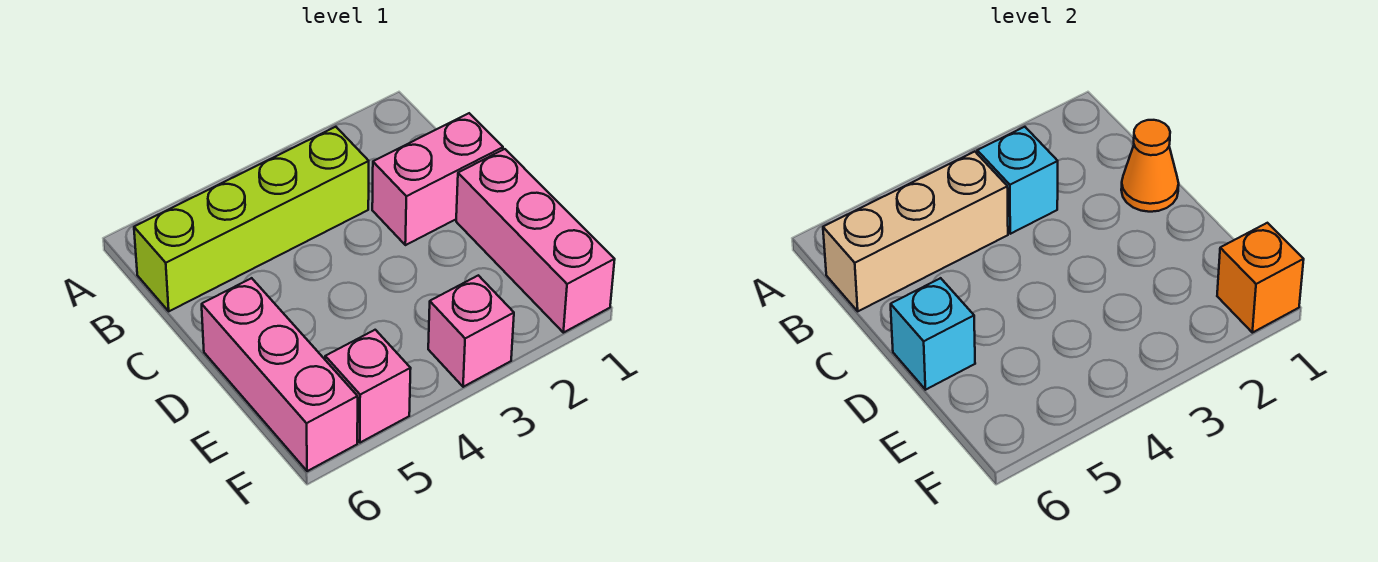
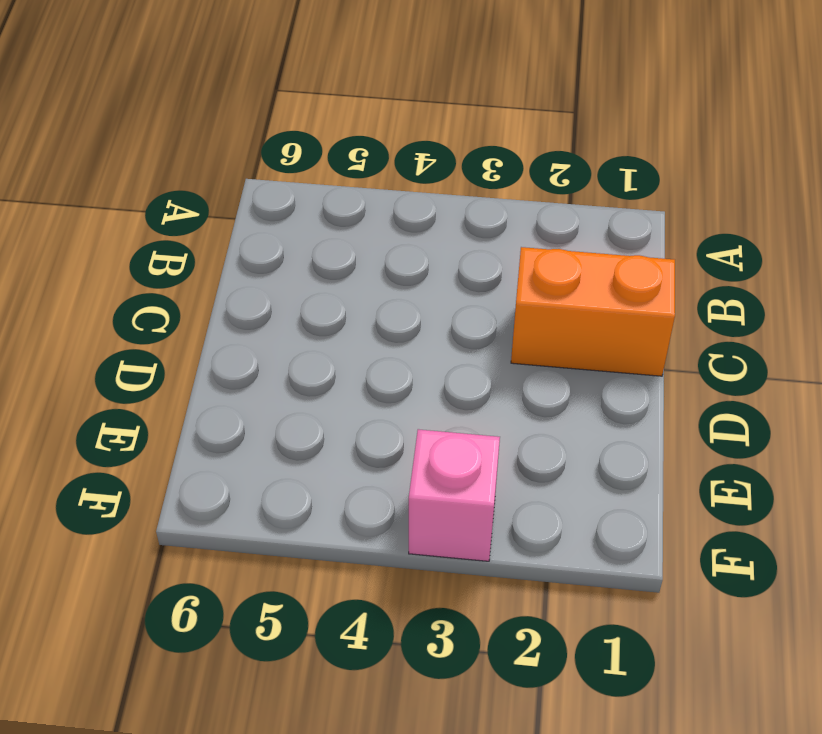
orange 1x2 brick [511,247,675,376] -> pink 1x2 brick [372,113,503,245]
none -> lime 1x4 brick [134,127,369,311]
none -> pink 1x3 brick [456,149,615,333]

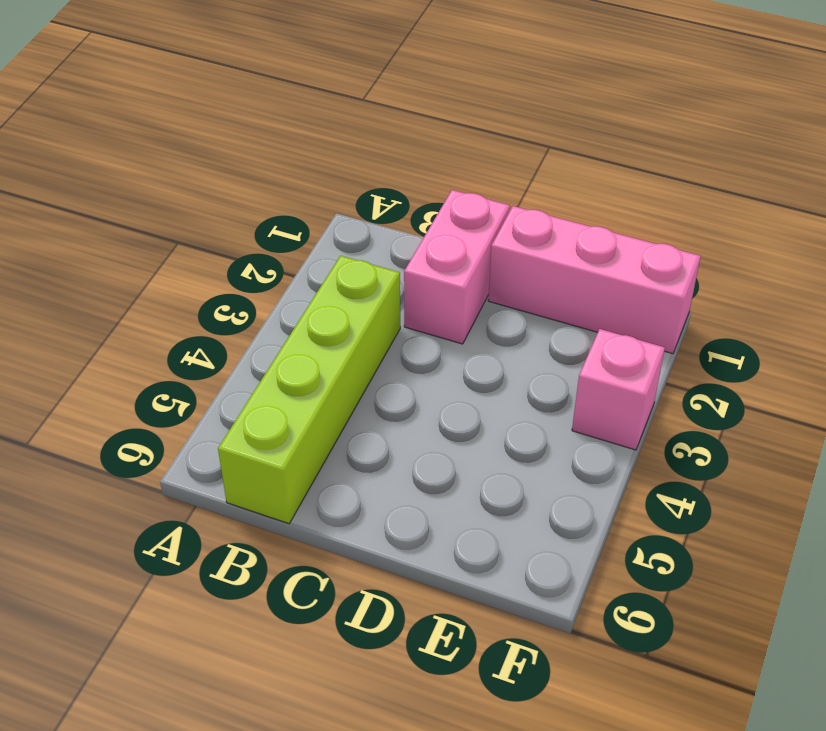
none -> pink 1x3 brick [202,278,358,471]
none -> pink 1x1 brick [325,330,411,443]

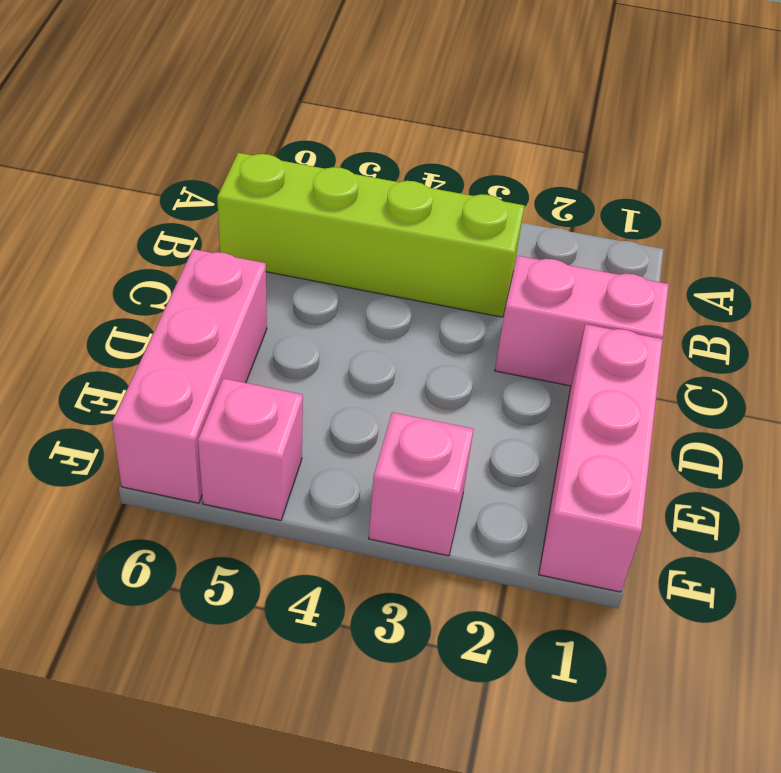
none -> cyan 1x1 brick [977,127,1058,234]
none -> tan 1x3 brick [823,152,1008,311]

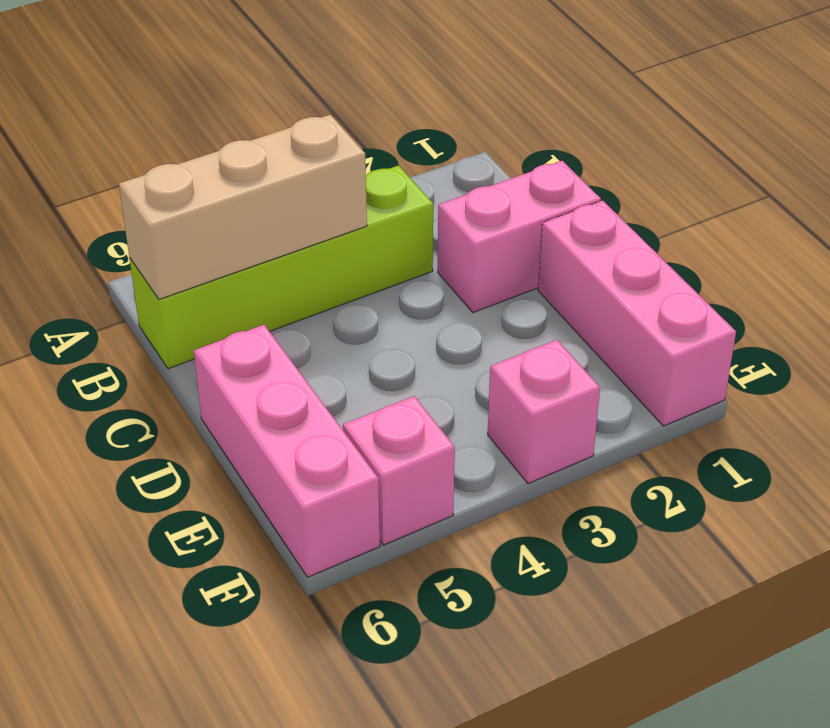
none -> cyan 1x1 brick [977,127,1058,234]
none -> orange 1x1 cone [1121,120,1179,212]

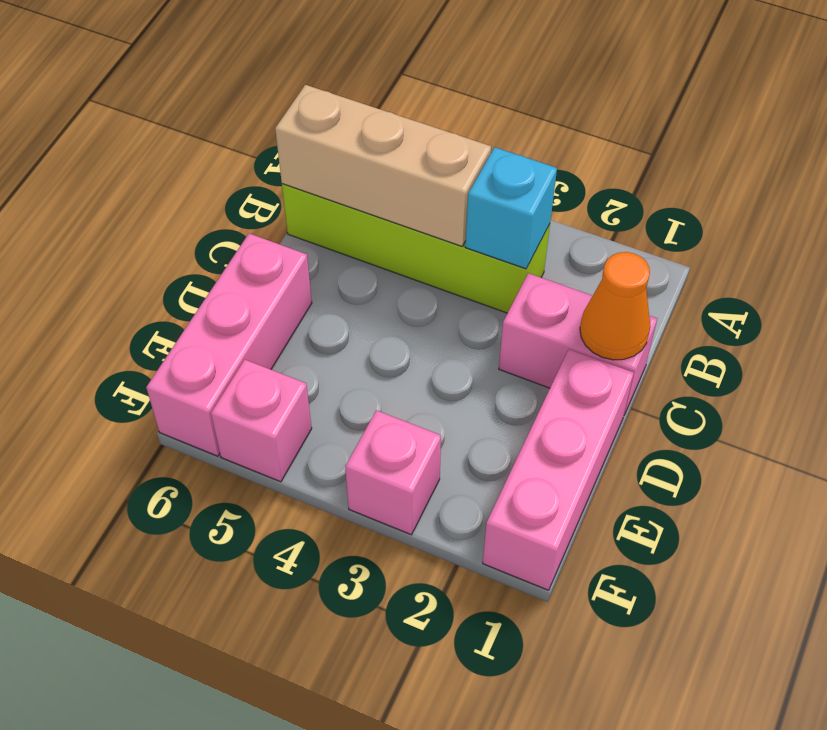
none -> cyan 1x1 brick [891,278,975,390]
none -> orange 1x1 brick [1217,223,1304,333]

